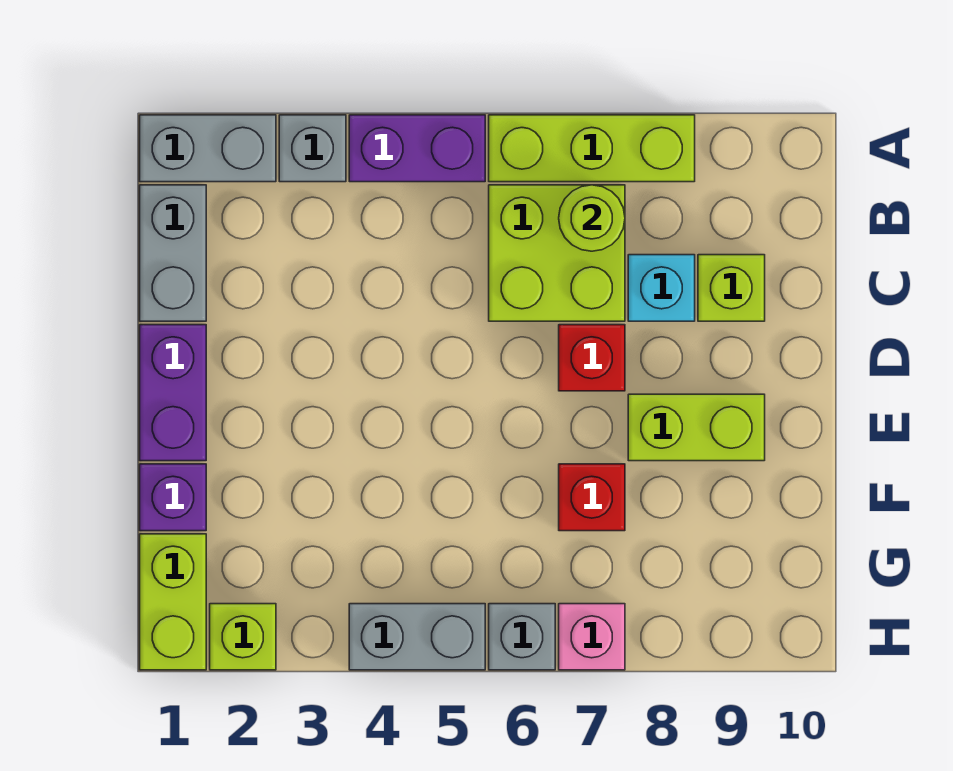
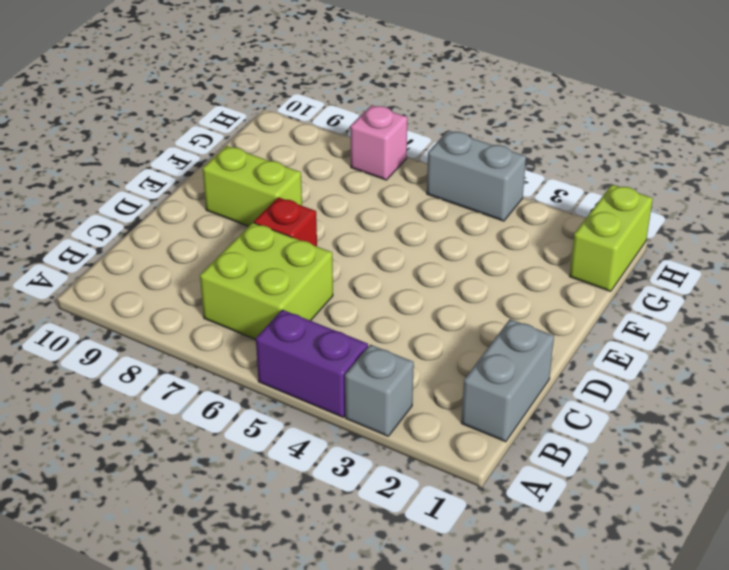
none -> grey 1x2 brick [140,115,276,182]
none -> lime 1x3 brick [489,115,695,182]
none -> cyan 1x1 brick [628,255,695,321]

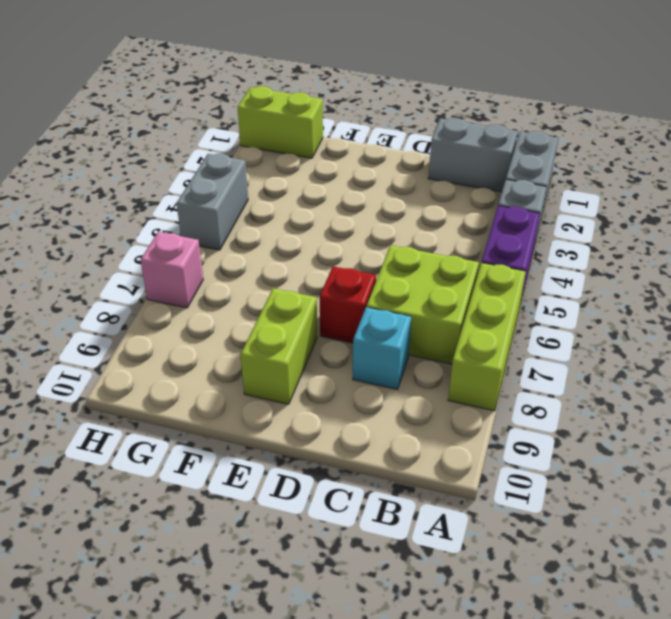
none -> lime 1x1 brick [698,255,765,321]
none -> purple 1x2 brick [140,325,206,461]
none -> purple 1x1 brick [140,464,206,531]

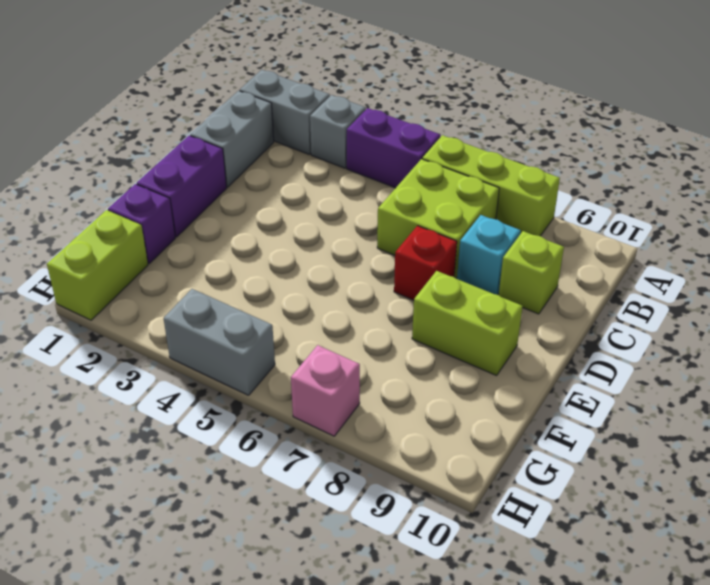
none -> red 1x1 brick [559,464,625,531]
none -> lime 1x1 brick [210,604,276,670]
none -> grey 1x1 brick [489,604,555,670]

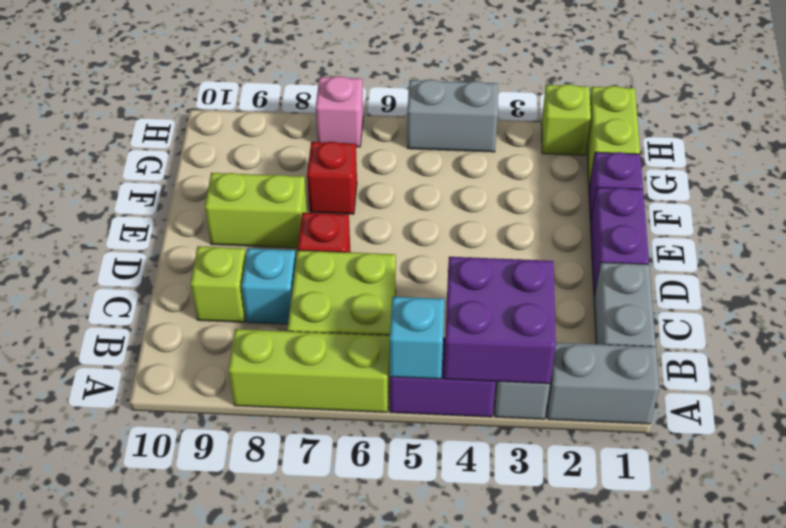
purple 2x2 brick [444,257,556,384] -> none
cyan 1x1 brick [390,297,445,379] -> none
none -> grey 1x1 brick [489,604,555,670]
none -> lime 1x1 round brick [559,185,625,251]

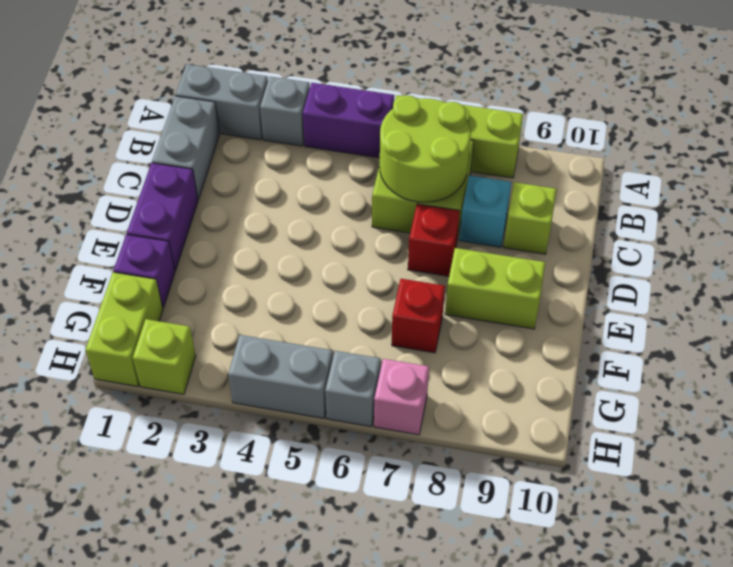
lime 2x2 round brick [380,95,471,202] -> lime 1x1 round brick [559,185,625,251]

